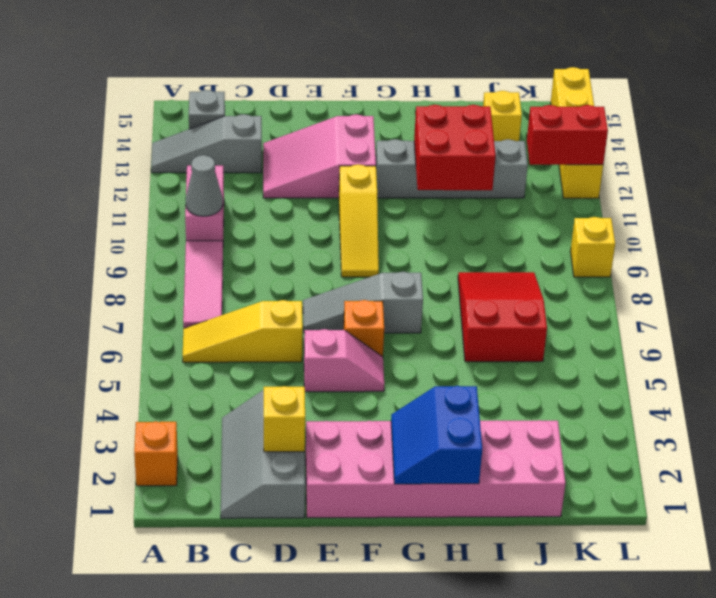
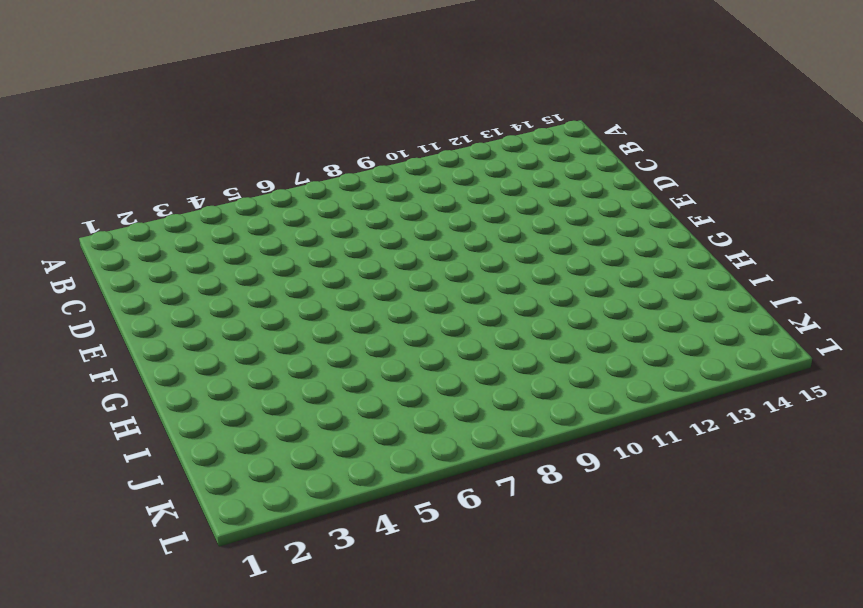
none -> orange 1x1 brick [134,421,178,486]
none -> grey 1x3 slope [151,114,262,173]
none -> yellow 1x3 slope [183,300,303,362]

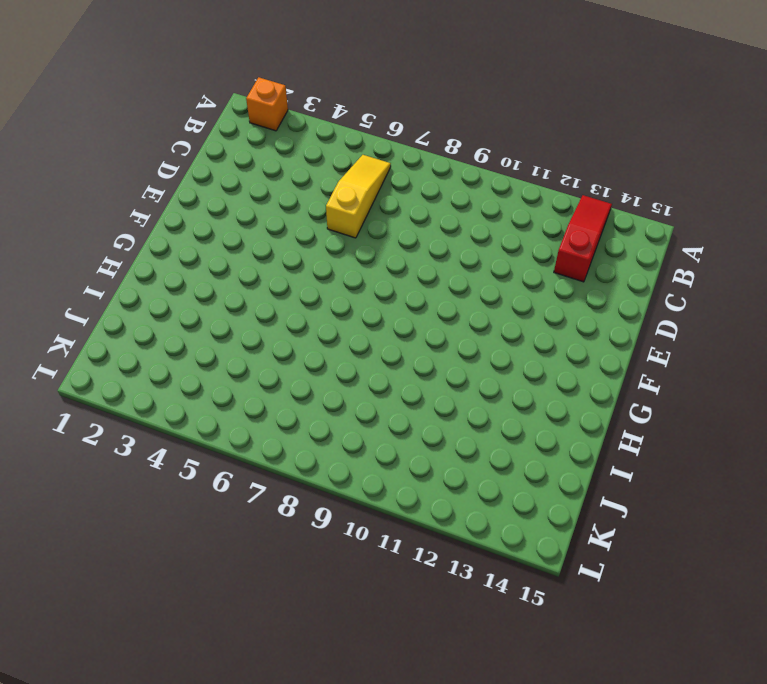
red 1x3 slope [554,195,612,282] -> grey 1x3 slope [151,114,262,173]
none -> pink 1x3 tile [183,241,223,328]
none -> pink 1x2 brick [185,166,224,241]
none -> grey 1x1 brick [189,90,225,129]

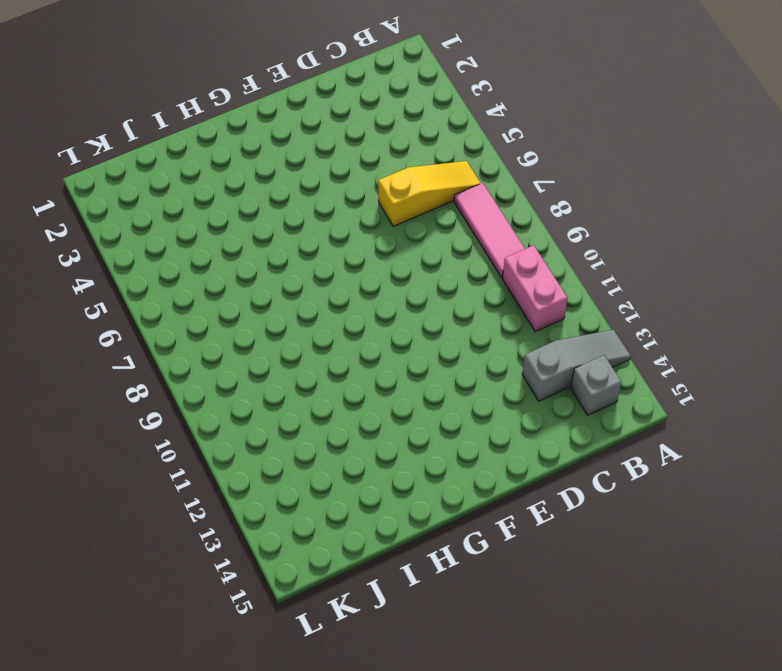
none -> orange 1x1 brick [134,421,178,486]
none -> grey 2x3 slope [221,390,305,518]
none -> pink 2x3 slope [263,114,376,198]

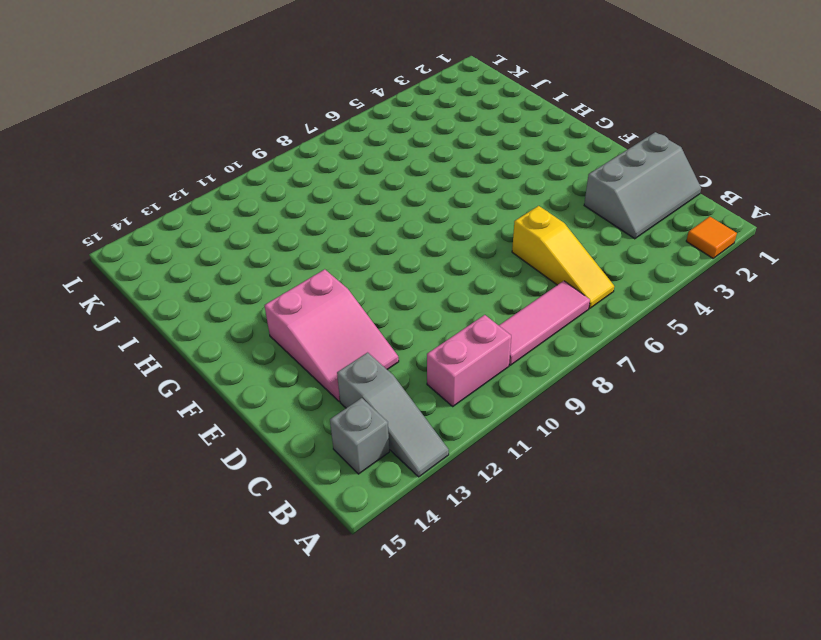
orange 1x1 tile [686,217,737,258] -> orange 1x1 brick [134,421,178,486]
none -> pink 2x6 brick [306,420,565,518]
none -> pink 1x2 slope [304,329,384,392]
none -> grey 1x3 slope [303,272,423,333]

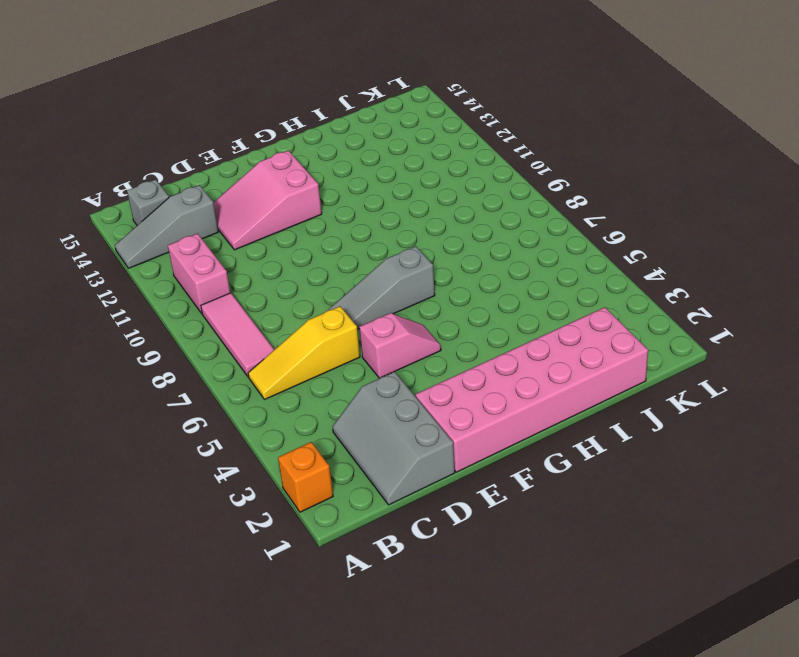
none -> orange 1x1 brick [344,300,384,357]
none -> yellow 1x3 slope [339,164,379,277]
none -> grey 1x4 brick [376,139,528,198]

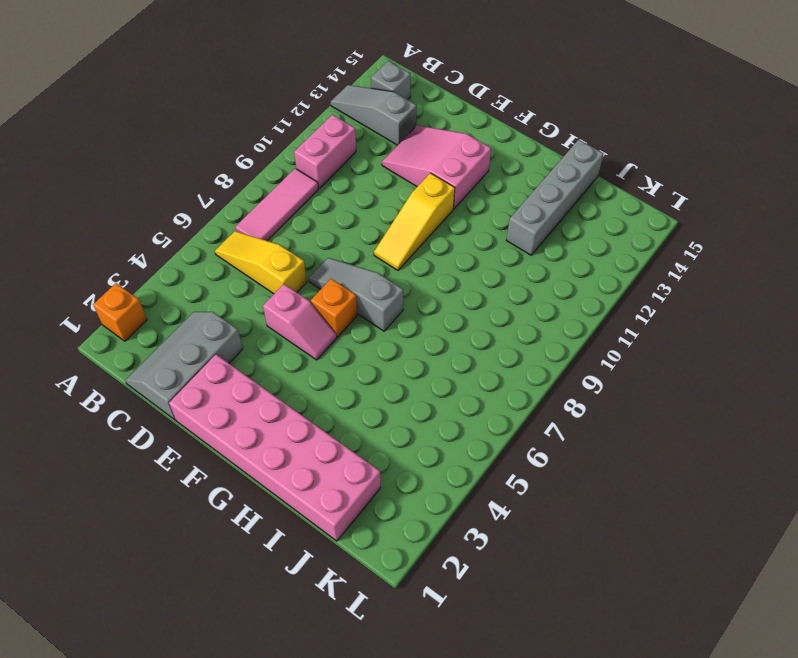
grey 1x4 brick [506,140,604,255] -> grey 1x4 brick turned to [376,139,528,198]
none -> red 2x3 slope [458,272,547,362]
none -> yellow 1x1 brick [483,91,522,141]
none -> yellow 1x1 brick [570,217,615,277]

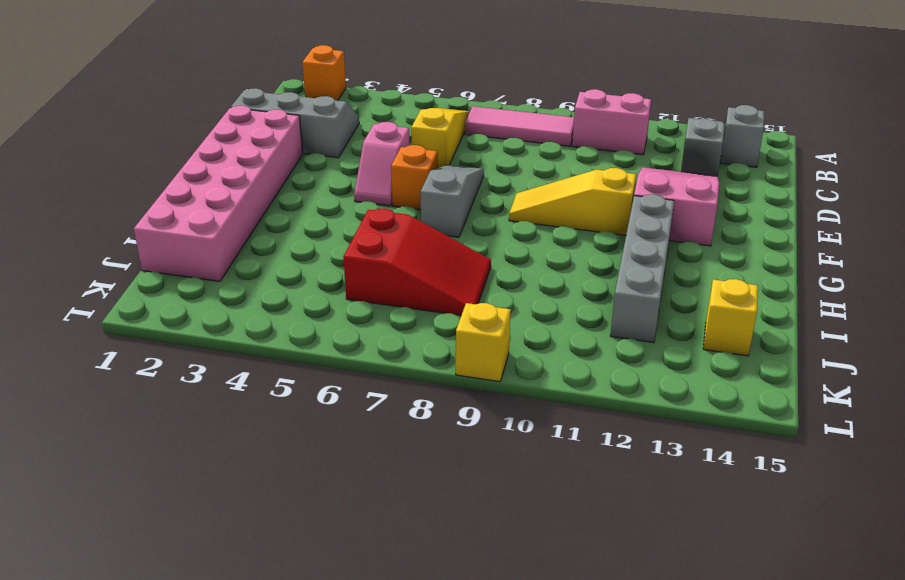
none -> yellow 1x4 brick [551,67,603,198]
none -> grey 1x1 cone [186,155,223,216]
none -> yellow 1x1 brick [264,386,305,452]

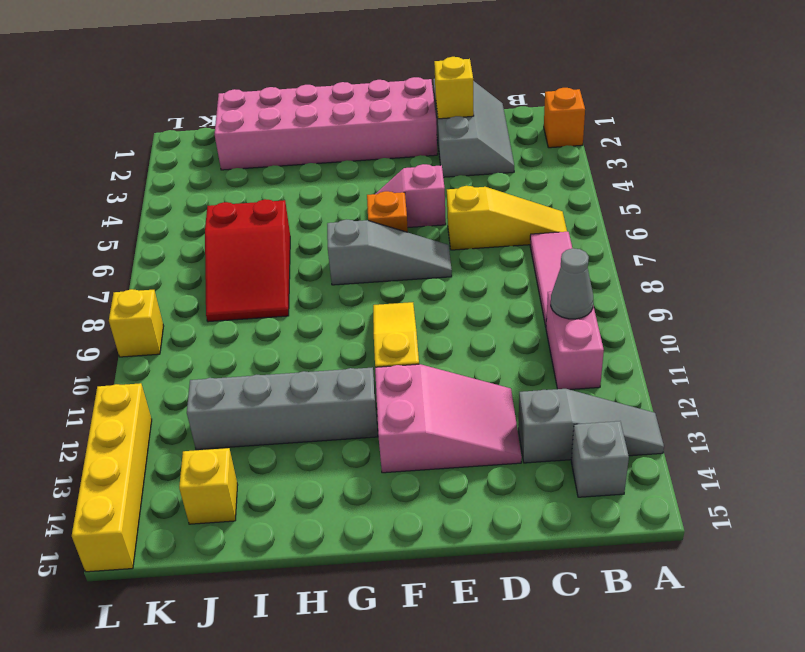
none -> blue 2x2 slope [391,386,482,484]
none -> red 2x2 brick [414,105,496,190]
none -> red 1x2 brick [527,105,608,165]

